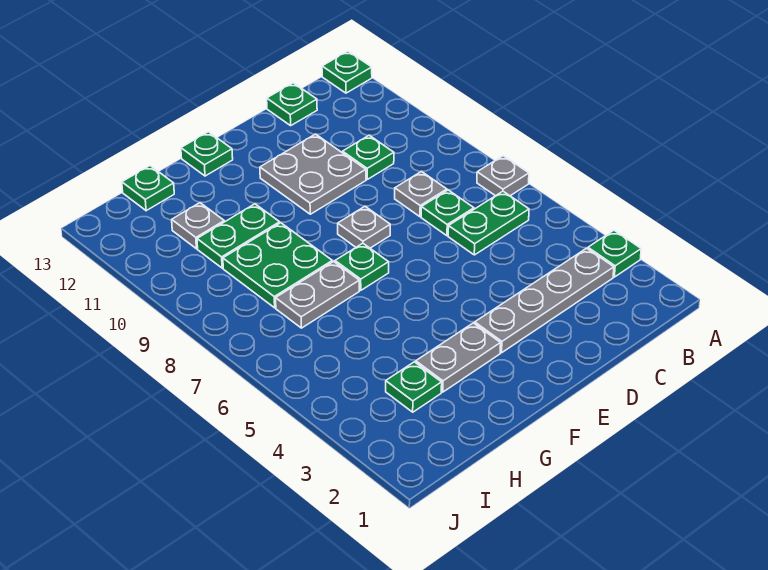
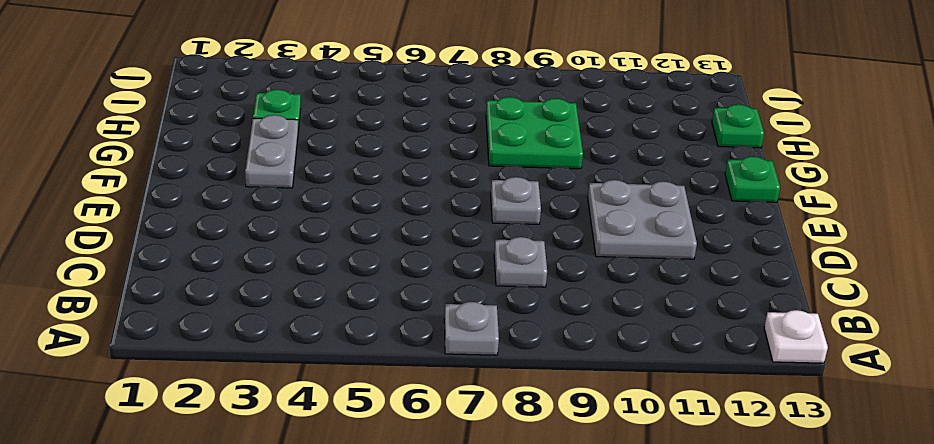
white 1x1 plate [764,310,828,363] -> green 1x1 plate [322,51,372,93]
none -> green 1x1 plate [588,230,641,277]
none -> grey 1x4 plate [475,248,614,353]
none -> green 1x2 plate [448,191,529,255]

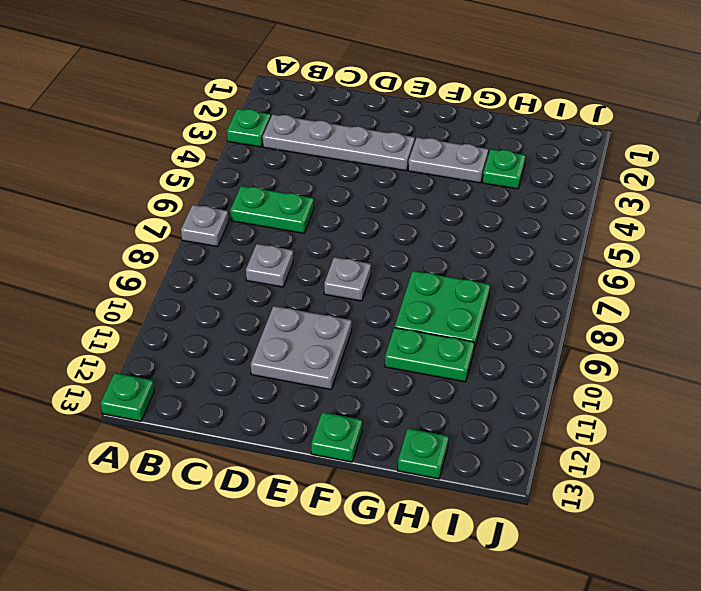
none -> green 1x1 plate [421,190,474,236]
none -> green 1x1 plate [342,135,394,179]
none -> green 1x1 plate [267,83,317,126]

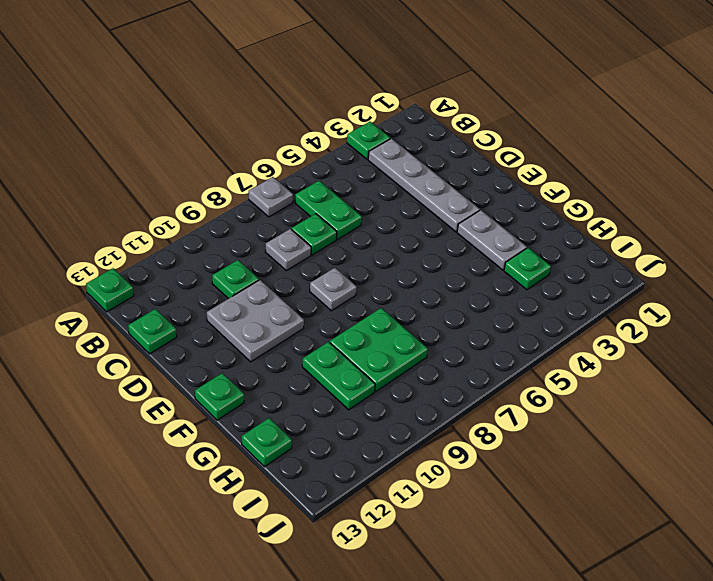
none -> green 1x1 plate [335,243,389,290]
none -> grey 1x2 plate [276,261,359,328]
none -> grey 1x1 plate [172,203,224,249]

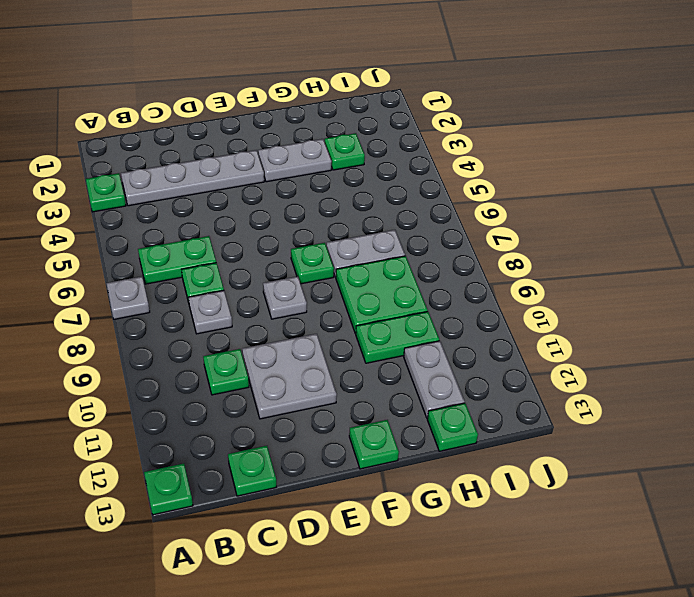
grey 1x2 plate [404,341,465,418] -> grey 1x1 plate [172,203,224,249]

